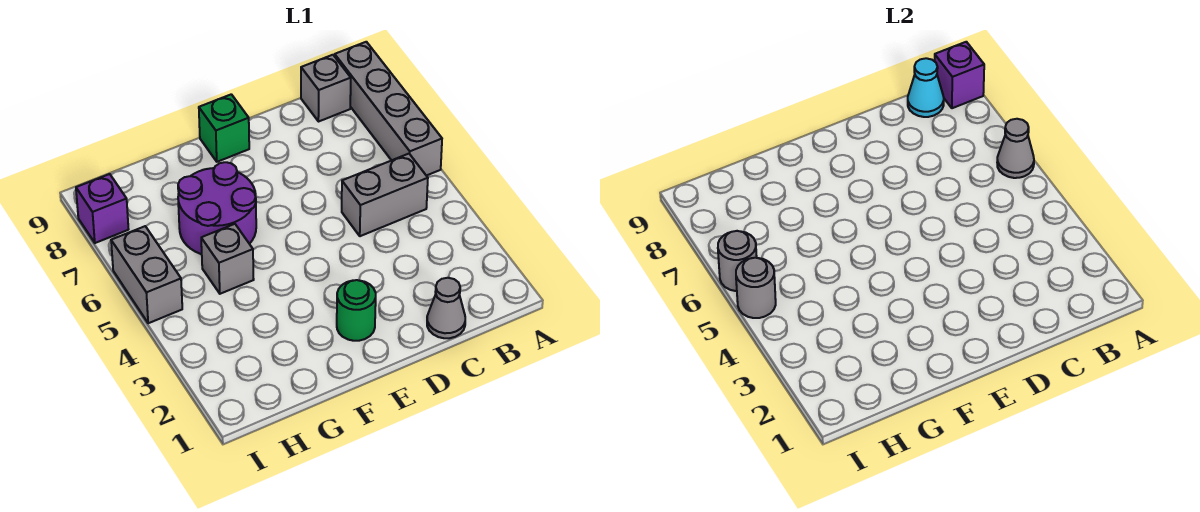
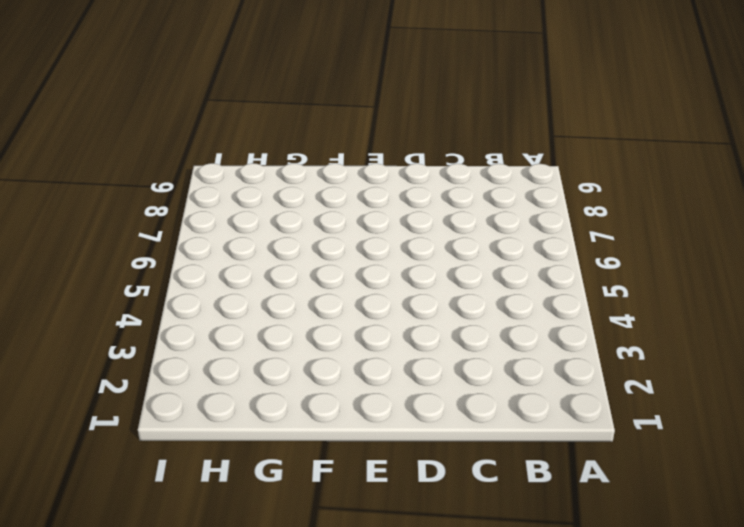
none -> grey 1x4 brick [335,42,442,176]
none -> grey 1x2 brick [342,154,428,236]
none -> grey 1x1 brick [301,55,351,122]

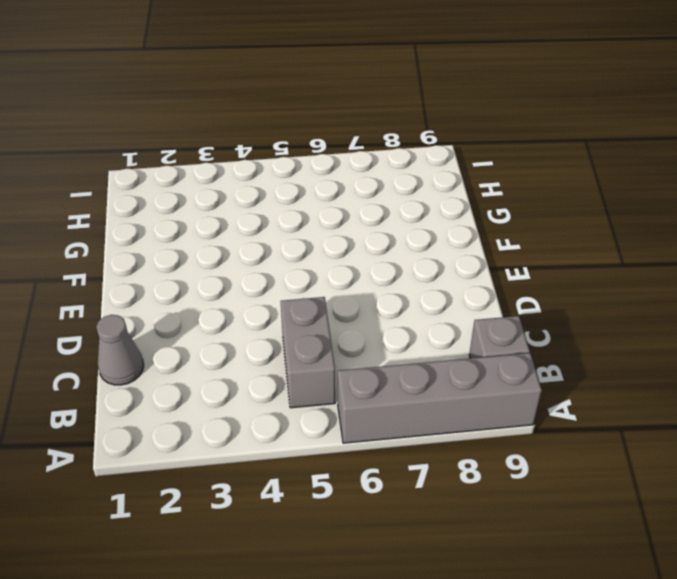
none -> green 1x1 round brick [337,280,376,341]
none -> green 1x1 brick [199,94,249,162]
none -> purple 2x2 round brick [178,162,256,254]

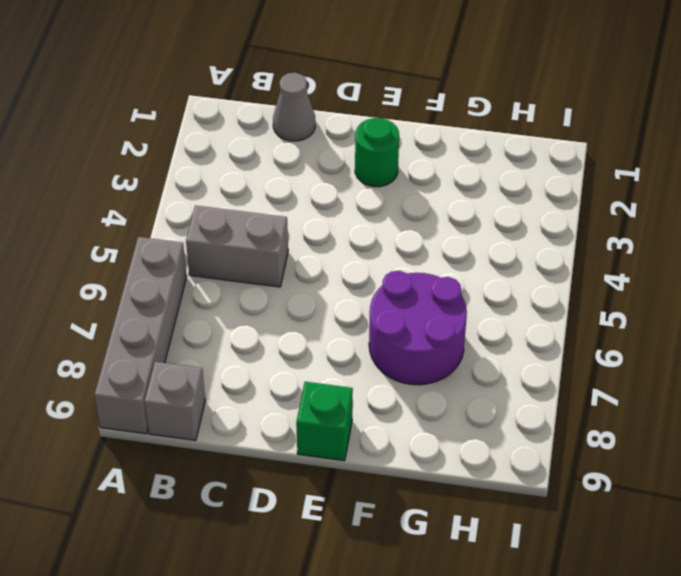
none -> grey 1x1 brick [201,224,254,294]
none -> grey 1x2 brick [111,226,182,323]
none -> purple 1x1 brick [76,174,129,243]

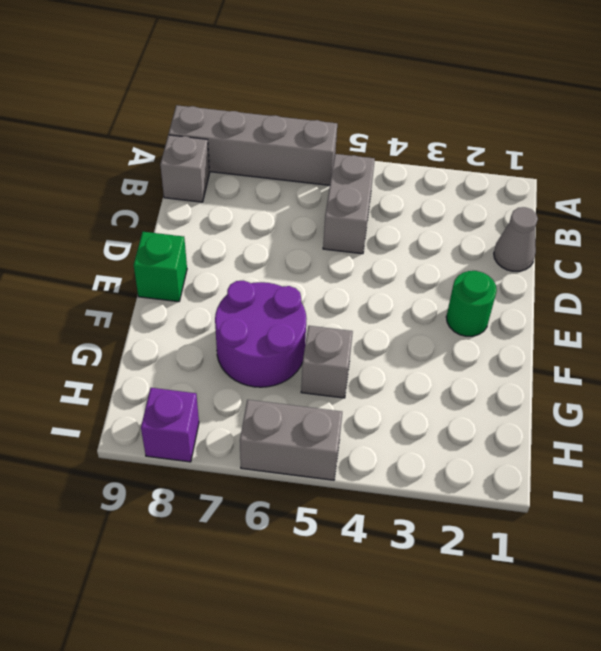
none -> grey 1x1 cone [997,119,1034,178]
none -> purple 1x1 brick [935,42,984,108]
none -> cyan 1x1 cone [908,58,944,117]

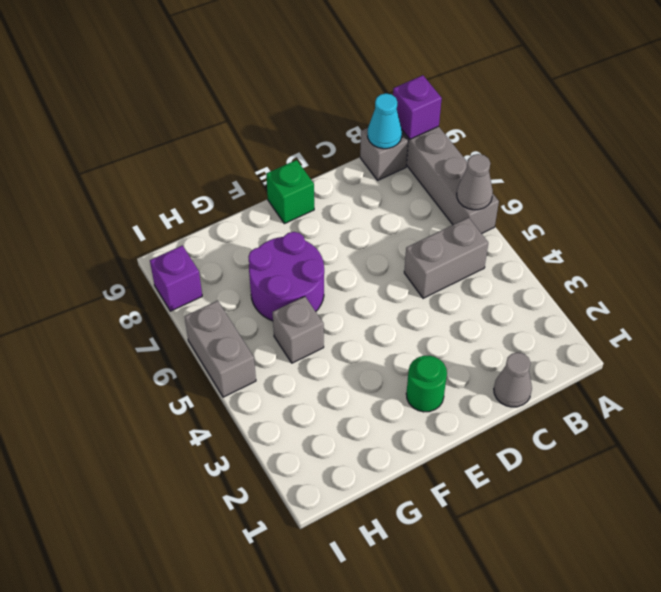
none -> grey 1x1 round brick [736,258,776,318]
none -> grey 1x1 round brick [718,231,757,291]

